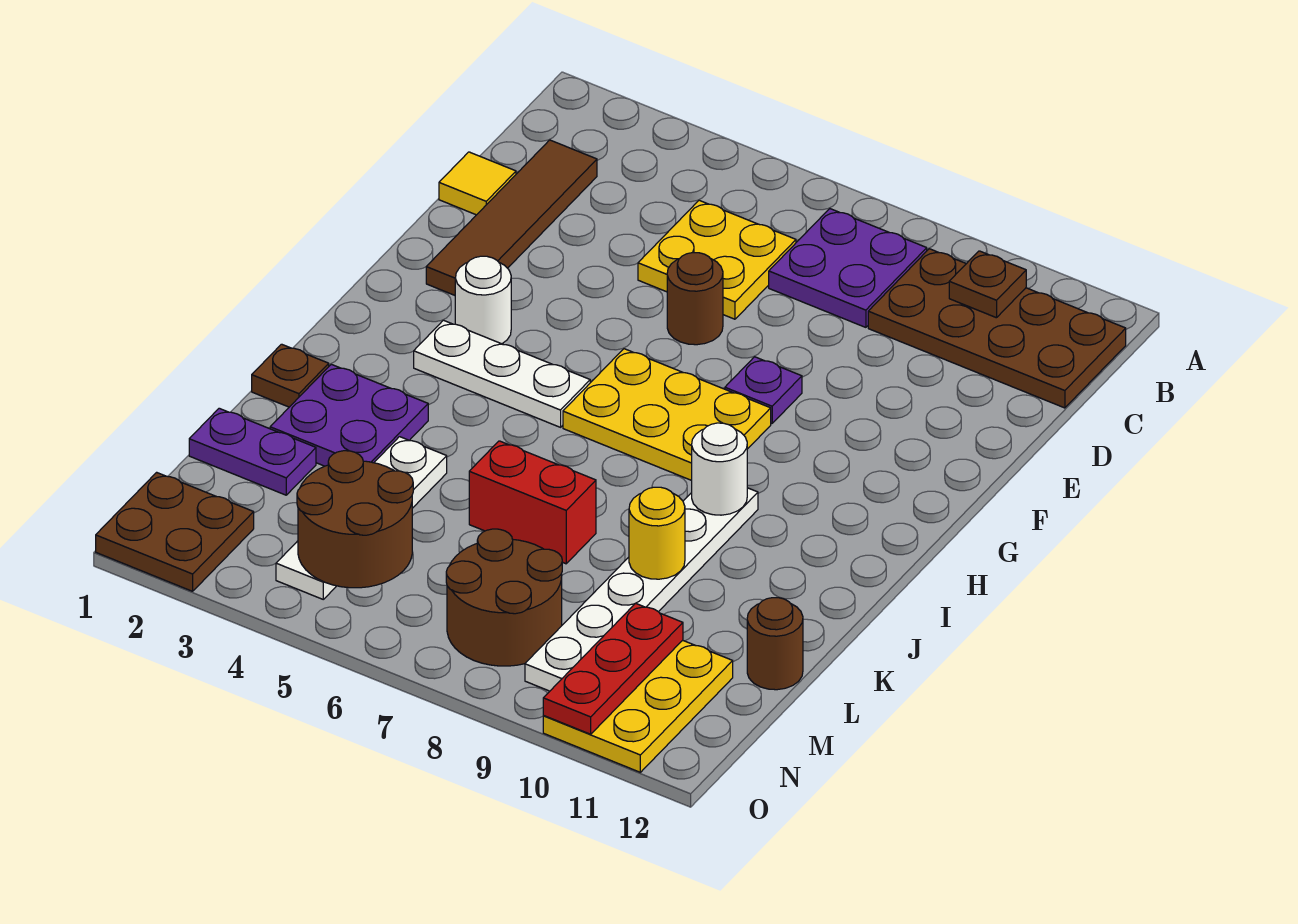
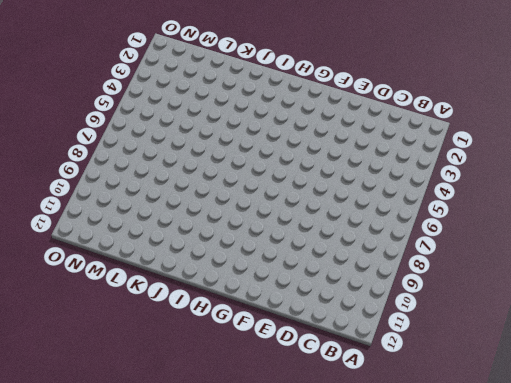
none -> purple 2x2 plate [769,209,927,327]
none -> brown 2x4 plate [868,249,1126,408]
none -> brown 1x4 tile [426,140,597,295]

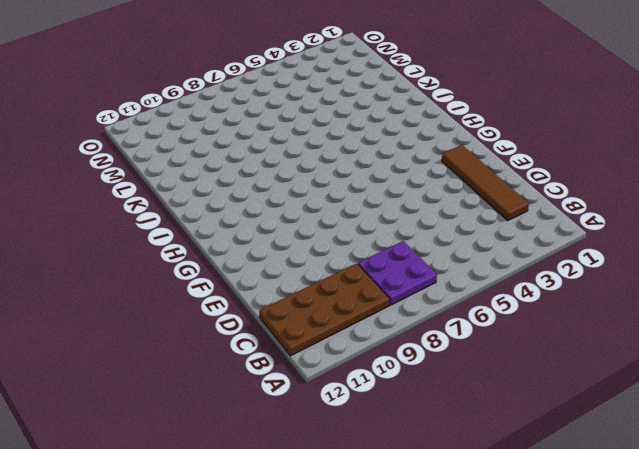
none -> yellow 2x2 plate [638,200,796,319]
none -> yellow 1x1 tile [439,152,516,215]
none -> brown 1x1 round brick [667,253,723,345]

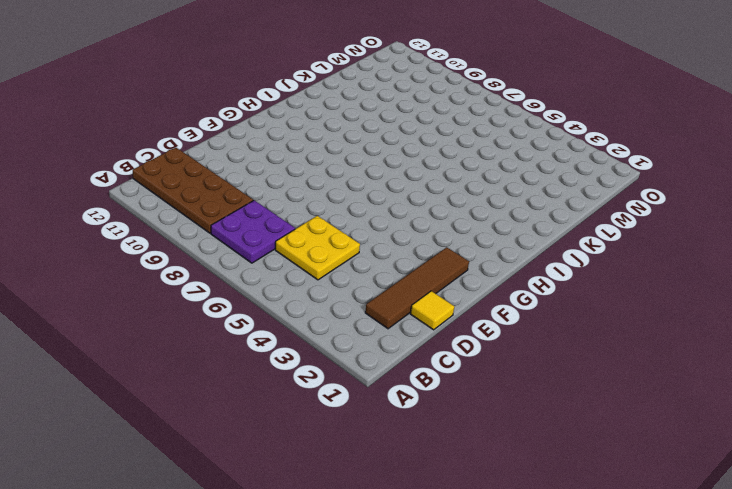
none -> brown 1x1 round brick [667,253,723,345]
none -> purple 1x1 plate [725,357,802,424]
none -> white 1x1 round brick [455,256,511,344]

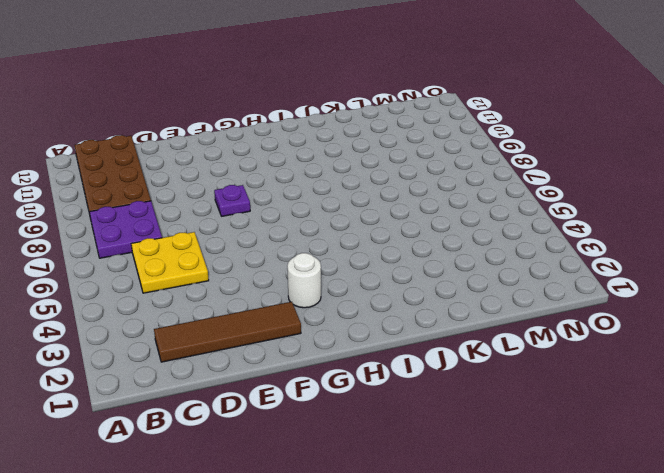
none -> yellow 1x1 tile [439,152,516,215]
none -> brown 1x1 round brick [667,253,723,345]
none -> yellow 2x3 plate [563,349,771,481]

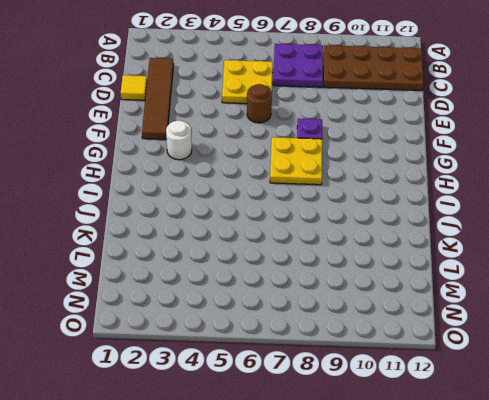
yellow 2x2 plate [270,137,322,185] -> yellow 2x3 plate [563,349,771,481]
none -> white 1x3 plate [414,320,590,427]
none -> white 1x6 plate [525,488,758,691]
none -> brown 1x1 plate [252,344,329,407]

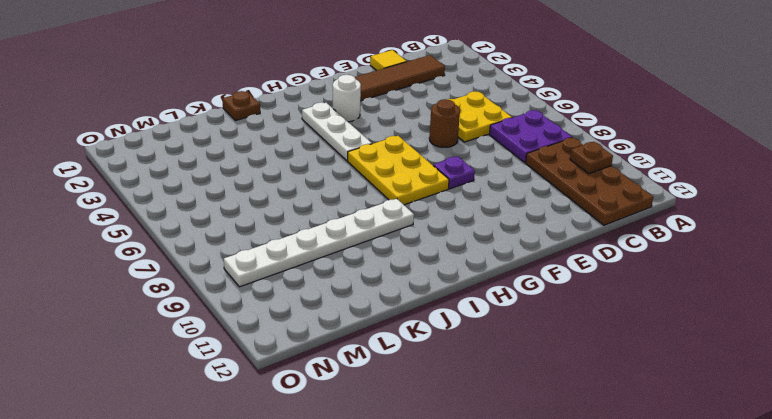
none -> purple 2x2 plate [270,364,428,466]
none -> white 1x4 plate [276,437,447,599]
none -> red 1x2 brick [469,441,596,564]

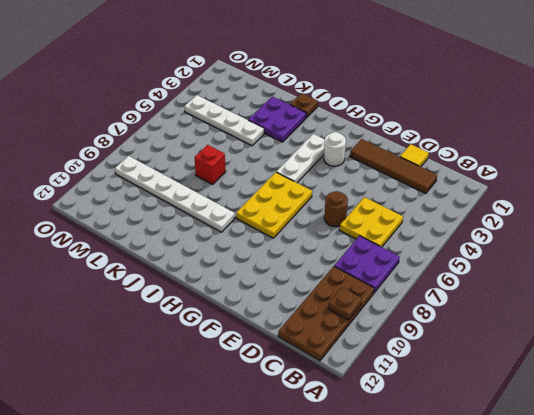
red 1x1 brick [194,145,226,184] -> red 1x2 brick [469,441,596,564]
none -> purple 1x1 plate [725,357,802,424]
none -> purple 1x2 plate [189,408,316,495]
none -> brown 1x1 round brick [747,598,803,690]

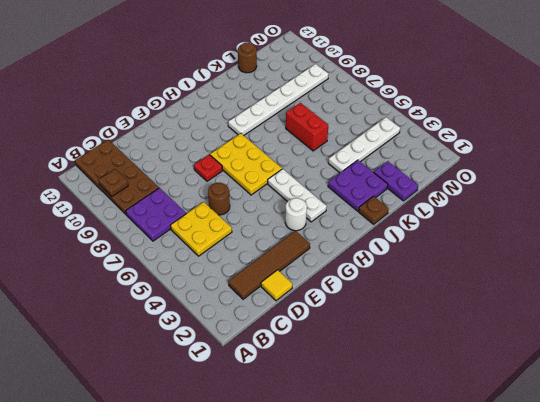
red 1x1 plate [194,155,222,181] -> purple 1x1 plate [725,357,802,424]
none -> brown 2x2 round brick [446,529,562,666]
none -> yellow 2x3 plate [543,640,733,772]
none -> brown 2x2 plate [96,472,254,591]

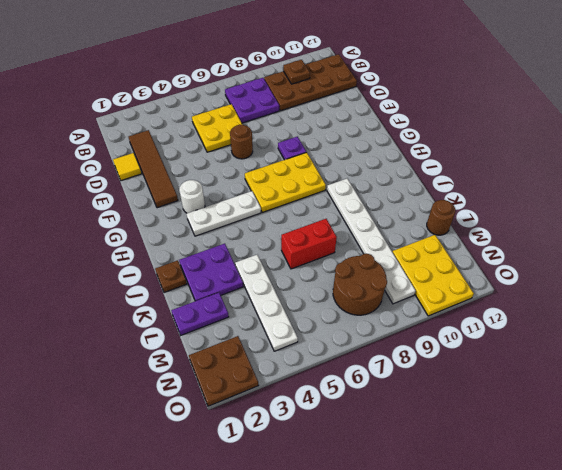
none -> white 1x1 round brick [692,423,747,515]
none -> yellow 1x1 round brick [629,487,685,579]
none -> brown 2x2 round brick [297,451,413,588]

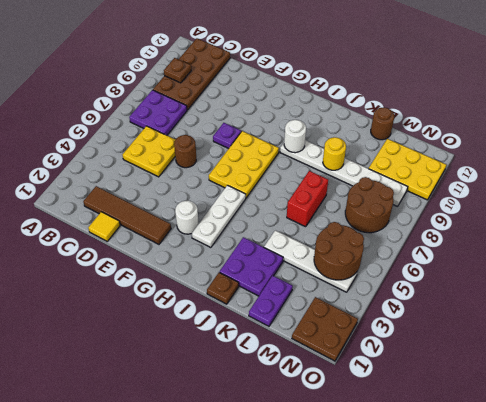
none -> red 1x3 plate [543,603,683,734]

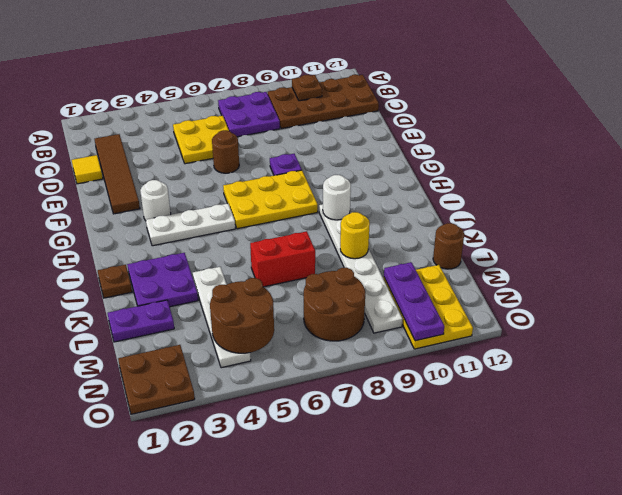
purple 1x3 plate [384,262,444,341] -> red 1x3 plate [543,603,683,734]

